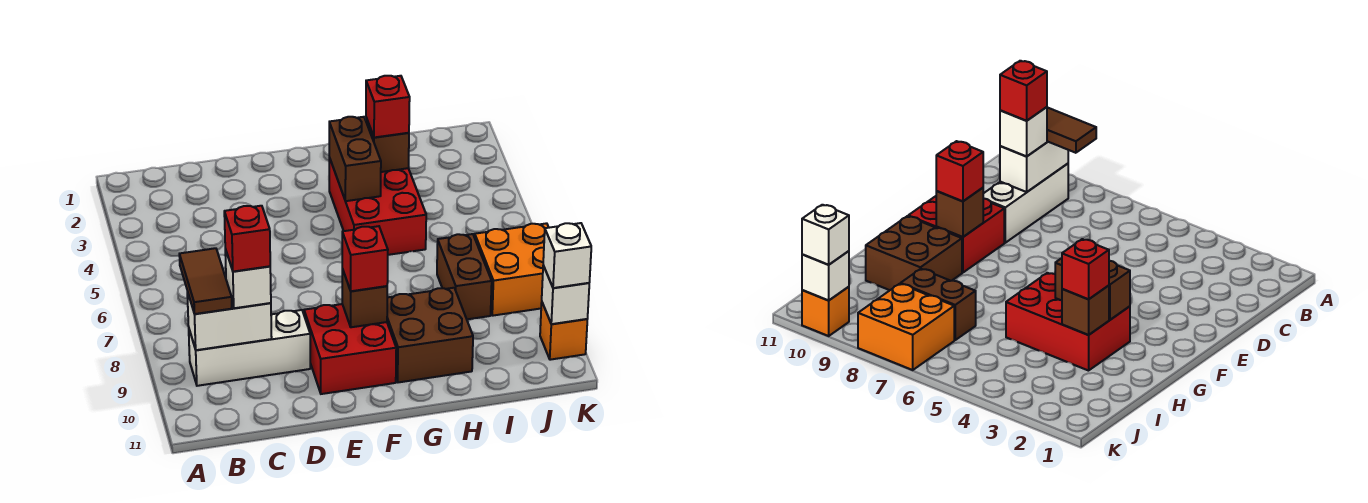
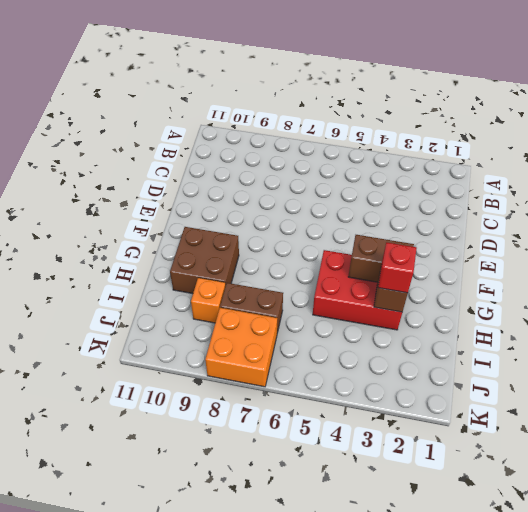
orange 1x1 brick [191,278,225,323] -> orange 1x1 brick moved to [540,303,587,360]
none -> white 1x3 brick [189,310,310,386]
none -> red 2x2 brick [304,304,396,394]
none -> white 1x2 brick [187,292,272,350]

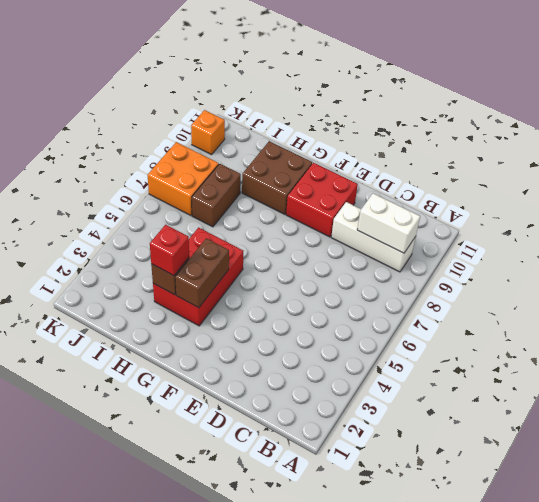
none -> brown 1x1 brick [342,269,387,327]
none -> white 1x1 brick [542,266,589,324]
none -> brown 1x2 tile [179,248,232,314]

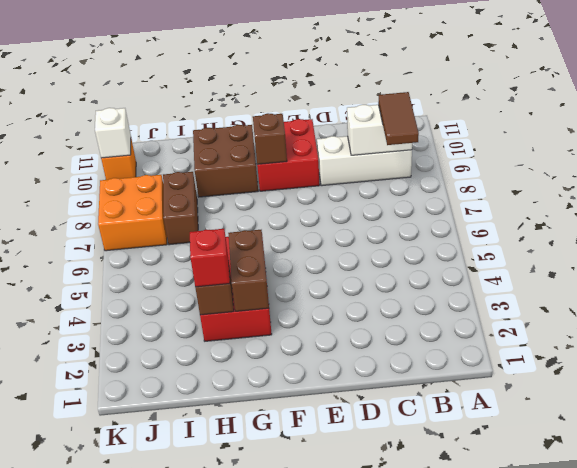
none -> white 1x1 brick [225,249,271,308]
none -> red 1x1 brick [342,226,388,291]
none -> white 1x1 brick [543,223,591,288]

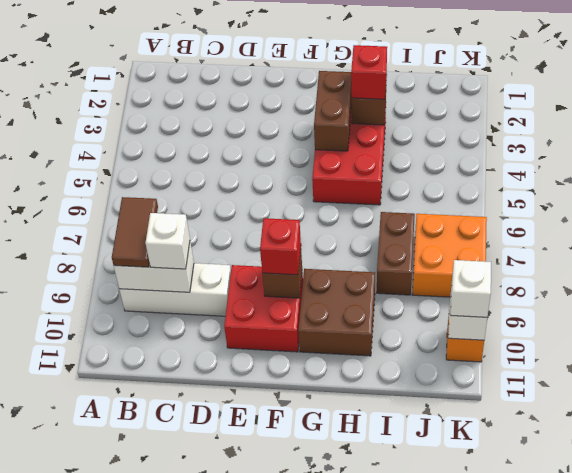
none -> red 1x1 brick [224,206,270,272]

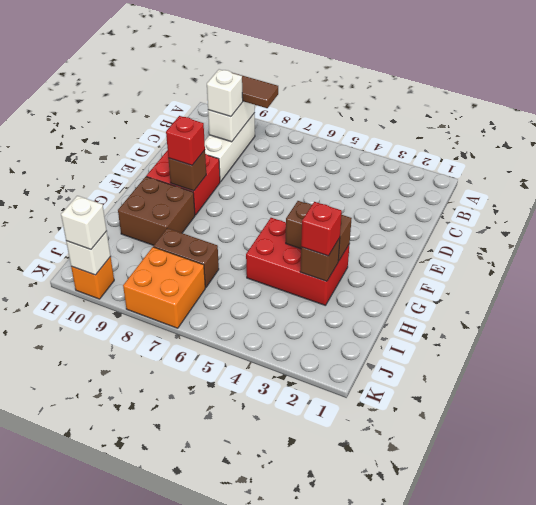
none -> red 1x1 brick [224,206,270,272]

